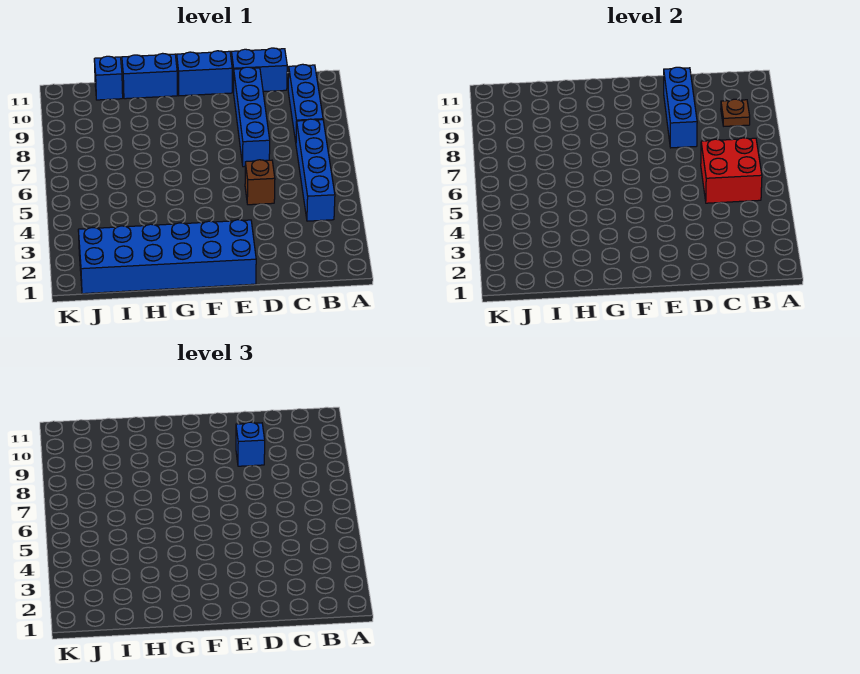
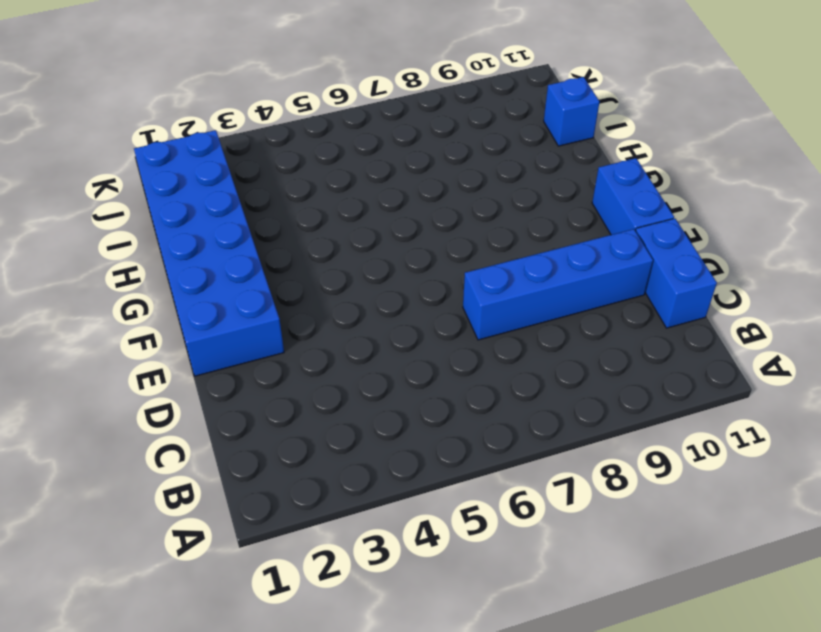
none -> blue 1x4 brick [296,119,335,221]
none -> blue 1x3 brick [288,64,323,142]
none -> brown 1x1 brick [245,160,275,205]

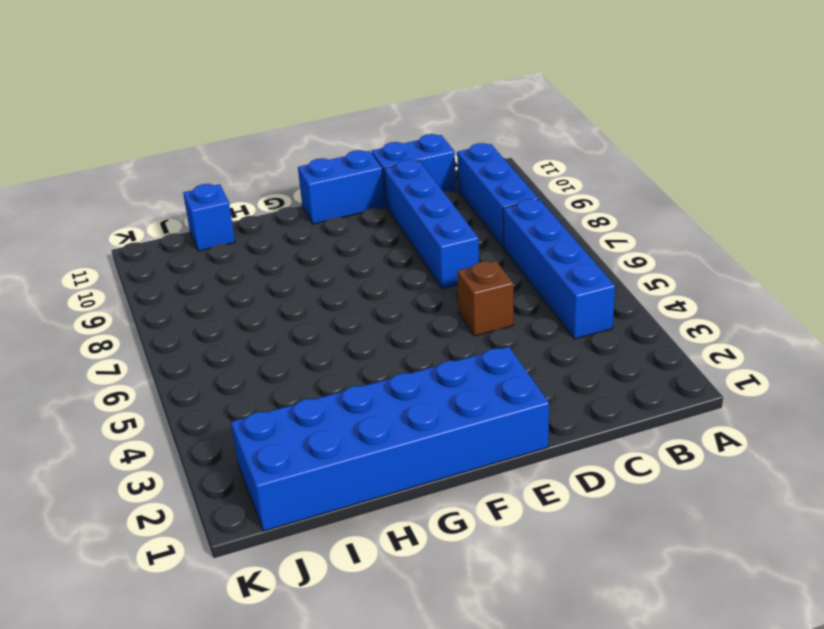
none -> blue 1x2 brick [122,53,177,99]
none -> red 2x2 brick [701,138,762,203]
none -> brown 1x1 plate [721,99,750,126]

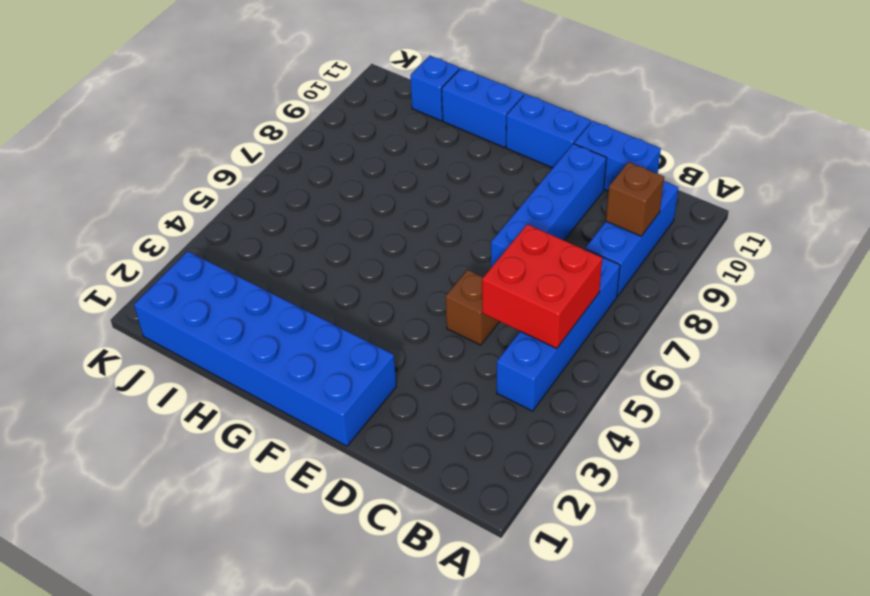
brown 1x1 brick [606,162,664,236] -> brown 1x1 plate [721,99,750,126]
none -> blue 1x3 brick [664,67,697,148]
none -> blue 1x1 brick [236,422,265,466]

